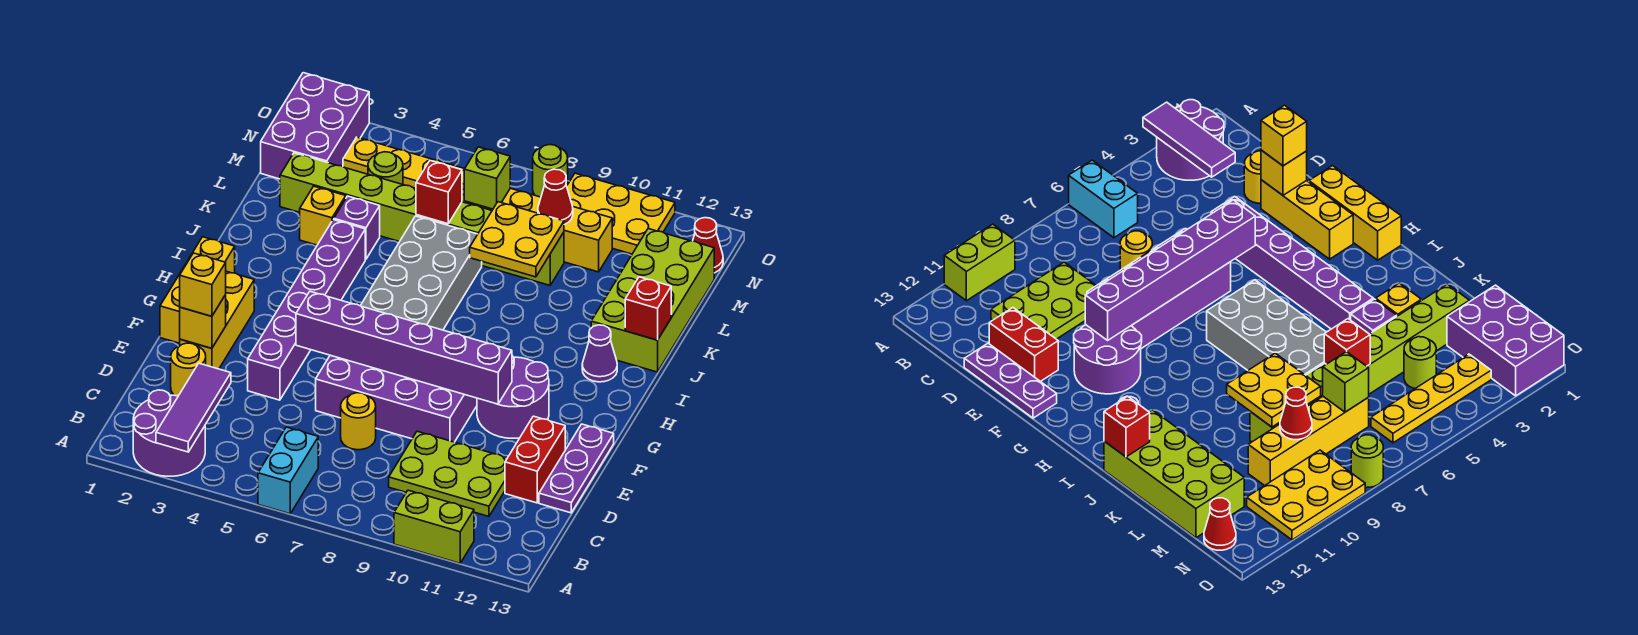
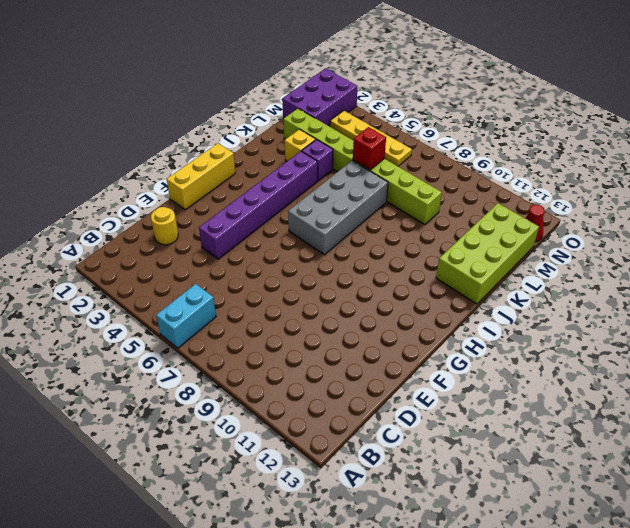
none -> purple 2x2 round brick [133,390,205,476]
none -> lime 1x2 brick [394,490,474,563]
none -> lime 2x3 plate [389,431,507,516]
none -> yellow 1x1 round brick [341,393,376,450]

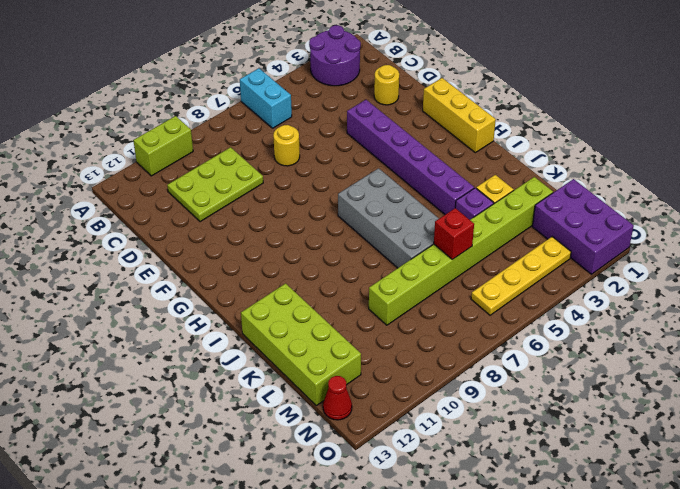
none -> red 1x2 brick [505,416,565,503]
none -> purple 1x3 plate [539,424,614,513]
none -> yellow 1x3 brick [180,271,254,369]
none -> purple 2x4 brick [316,355,477,442]

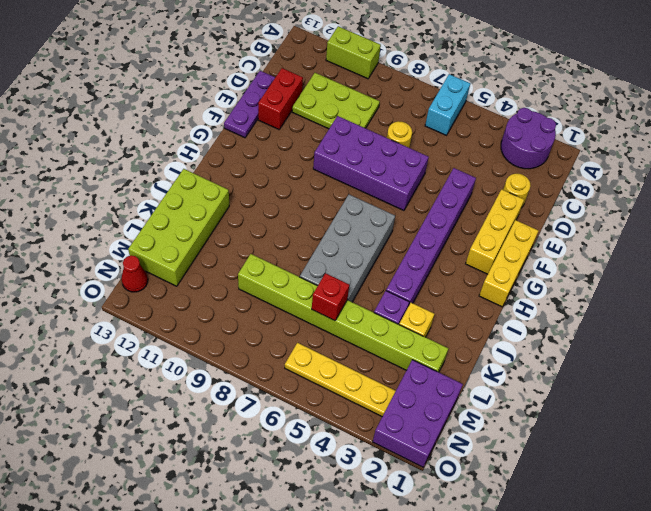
none -> purple 2x2 round brick [477,356,549,438]
none -> purple 1x1 cone [582,325,617,382]
none -> lime 1x1 round brick [368,152,403,184]
none -> yellow 1x4 brick [464,188,612,272]

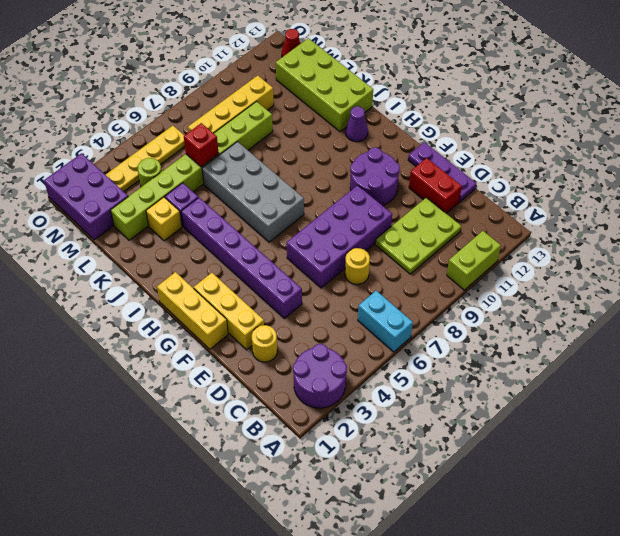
none -> yellow 2x3 plate [567,173,675,254]
none -> lime 1x1 round brick [533,145,568,197]
none -> purple 1x3 tile [156,363,231,452]
none -> yellow 1x1 brick [180,295,226,348]

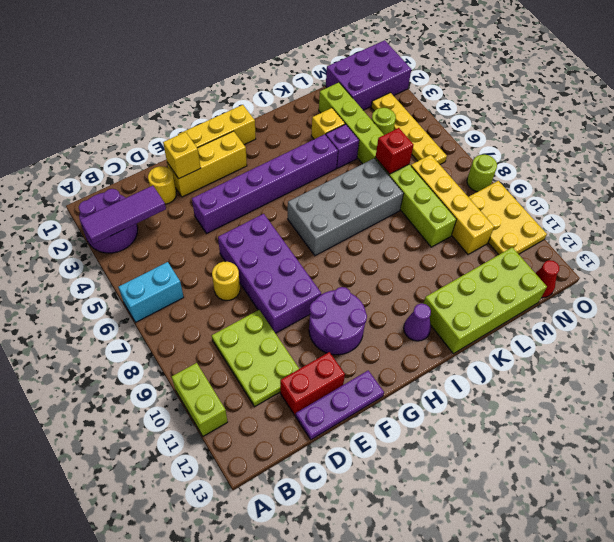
none -> purple 1x6 brick [296,292,512,404]
none -> red 1x1 brick [625,277,671,340]
none -> yellow 2x2 plate [470,202,564,277]
none -> lime 1x1 brick [464,147,510,209]

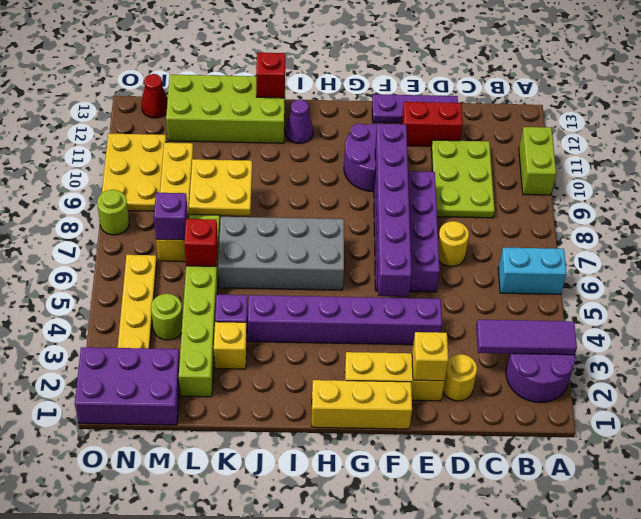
purple 1x1 brick [154,193,188,240] -> lime 1x1 brick [464,147,510,209]
none -> red 1x1 cone [538,169,573,225]
none -> yellow 1x1 brick [180,253,226,316]

